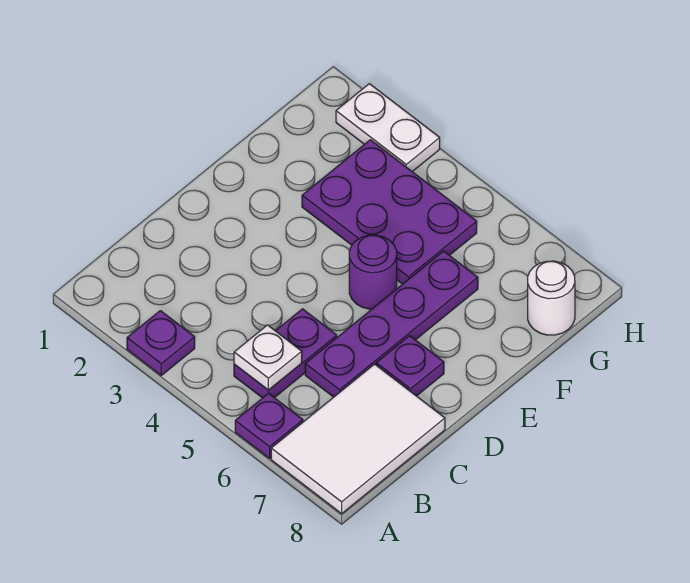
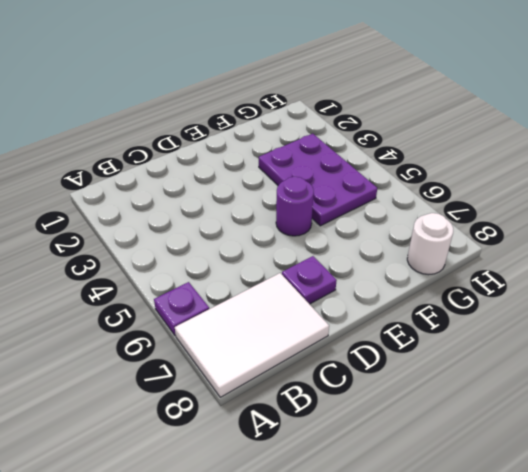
none -> purple 1x1 plate [127,311,195,375]
none -> purple 1x2 plate [234,309,337,398]

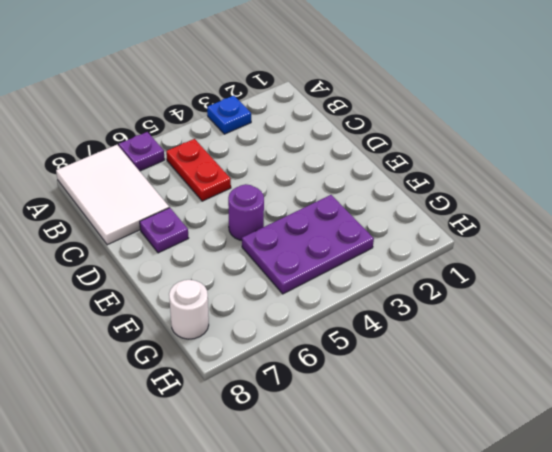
blue 1x1 plate [207,96,251,134] -> purple 1x1 plate [127,311,195,375]
red 1x2 plate [166,139,231,201] -> purple 1x2 plate [234,309,337,398]
none -> purple 1x4 plate [305,251,478,397]
none -> white 1x2 plate [336,84,440,172]

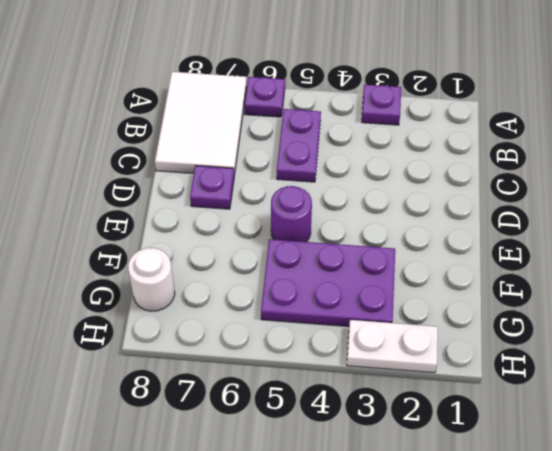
none -> purple 1x4 plate [305,251,478,397]
none -> white 1x1 plate [234,325,302,390]

